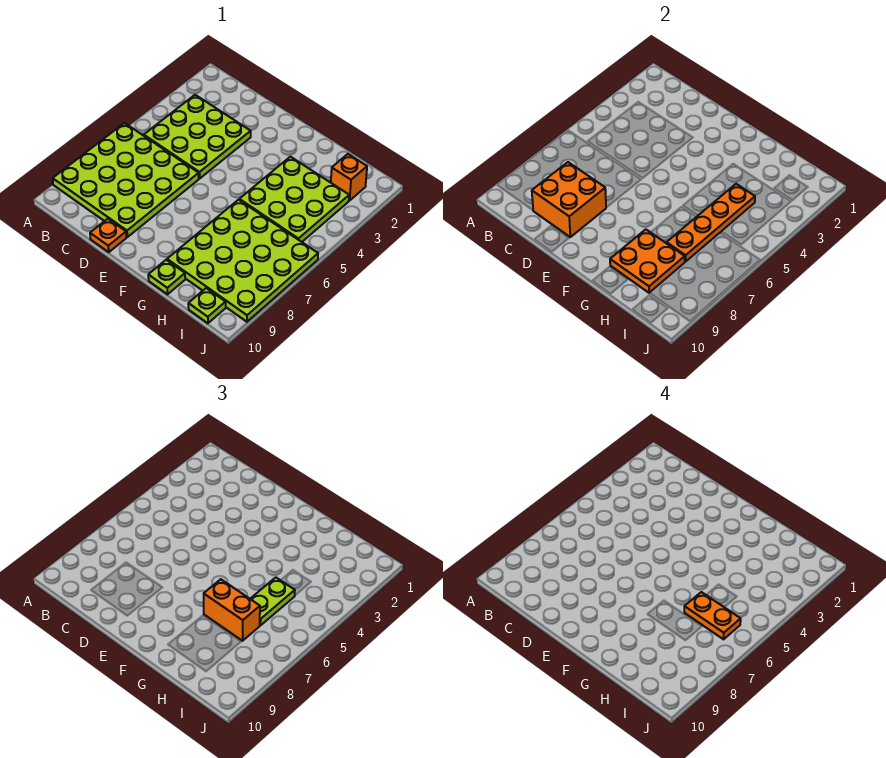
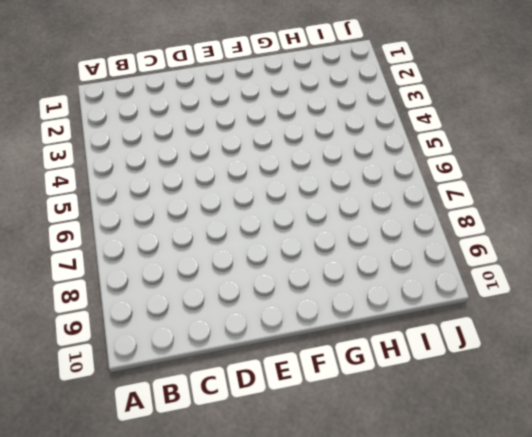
none -> lime 4x4 plate [53,123,199,237]
none -> lime 3x3 plate [144,95,251,179]
none -> orange 1x1 plate [90,219,126,252]

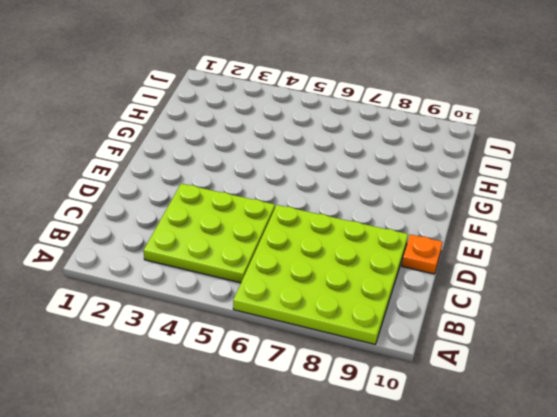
none -> lime 3x3 plate [239,157,349,242]
none -> lime 4x4 plate [167,200,318,322]
none -> lime 1x1 plate [148,260,185,294]

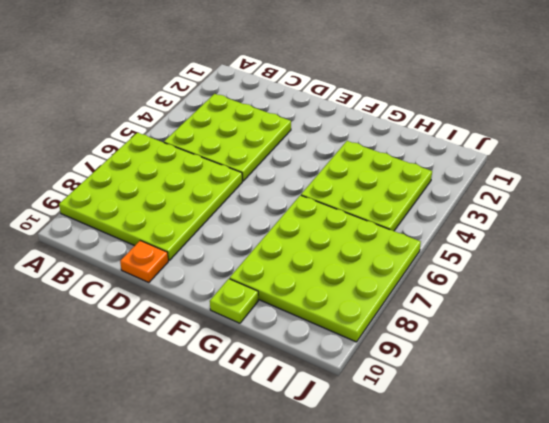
none -> orange 1x1 brick [331,154,367,201]
none -> lime 1x1 plate [188,288,226,323]
none -> orange 2x2 brick [532,162,606,237]

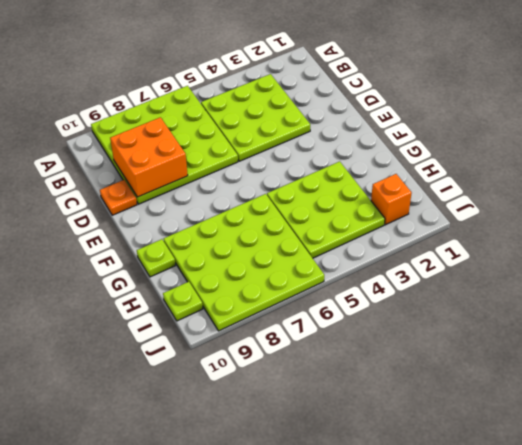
none -> orange 2x2 plate [610,229,685,293]
none -> orange 1x4 plate [667,184,755,262]
none -> orange 1x2 brick [204,579,260,641]

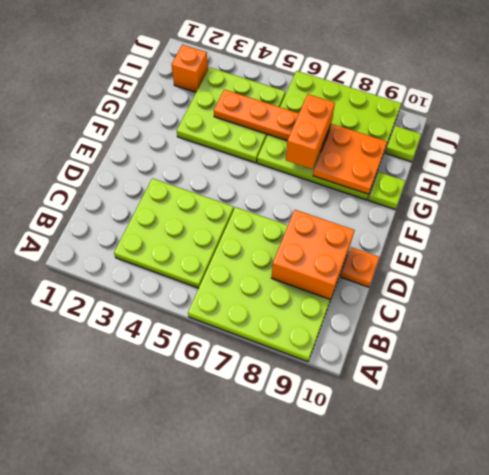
none -> lime 1x2 plate [250,577,295,625]
none -> orange 1x2 plate [684,592,741,639]

